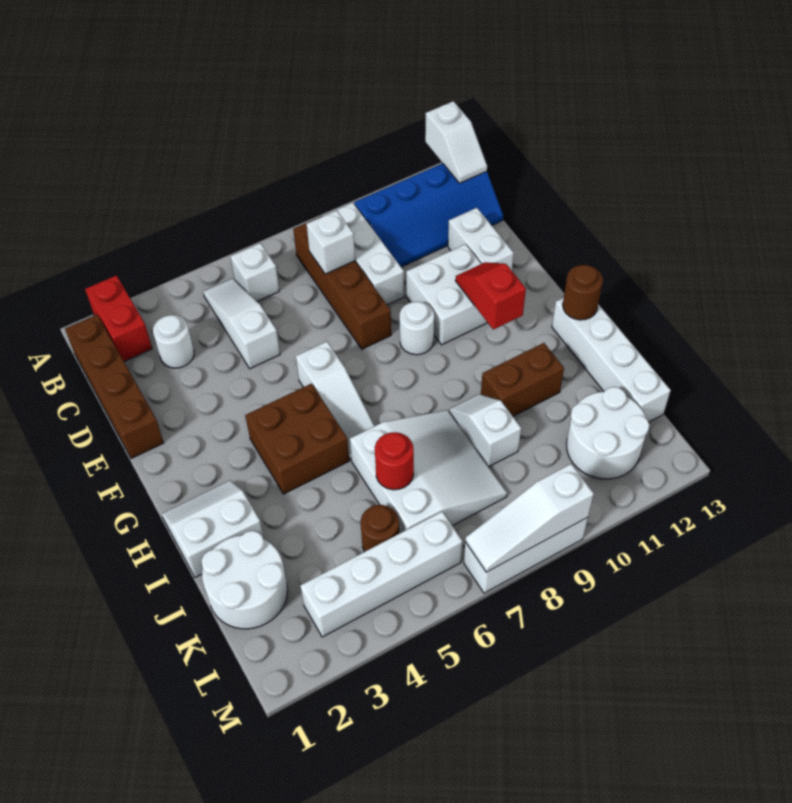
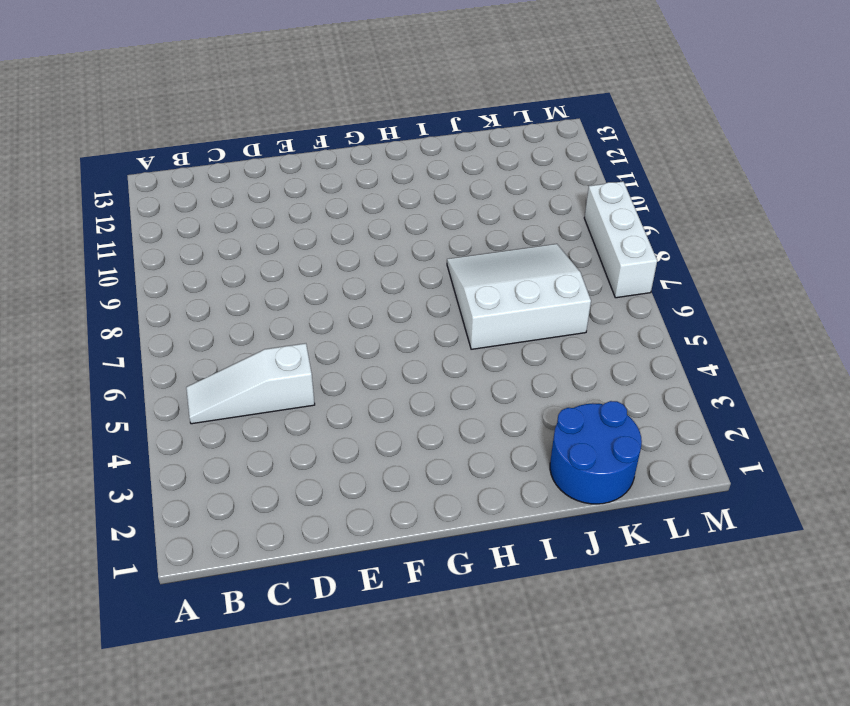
blue 2x2 round brick [550,401,642,504] -> white 2x2 round brick [201,531,288,629]
none -> red 1x2 brick [85,275,152,361]
none -> brown 1x4 brick [65,315,164,459]
none -> white 1x1 brick [230,243,279,301]

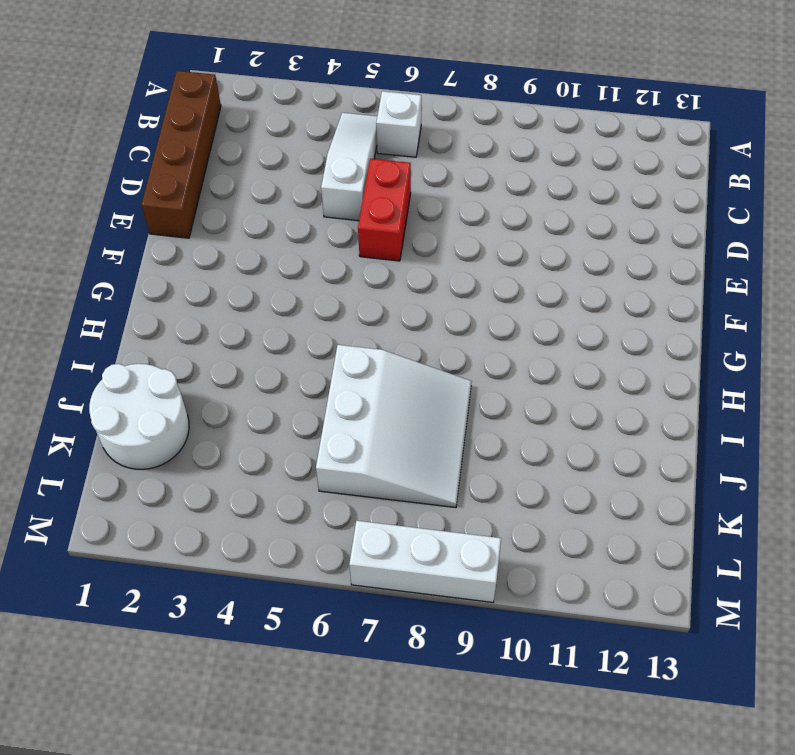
red 1x2 brick [358,159,411,261] -> red 1x2 brick moved to [85,275,152,361]
none -> brown 1x4 brick [293,216,391,349]
none -> white 1x3 brick [324,203,404,305]
none -> blue 2x4 slope [354,163,503,267]

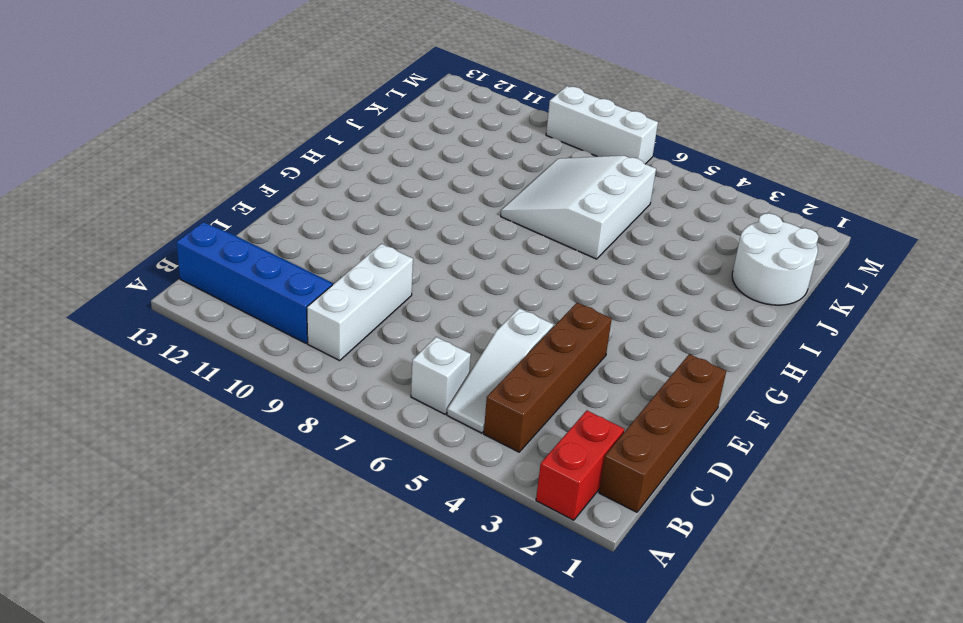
brown 1x4 brick [484,303,612,452] -> brown 1x4 brick moved to [293,216,391,349]
none -> white 1x1 round brick [153,315,194,368]
none -> white 1x2 brick [448,208,514,270]
none -> white 2x2 brick [406,244,488,345]

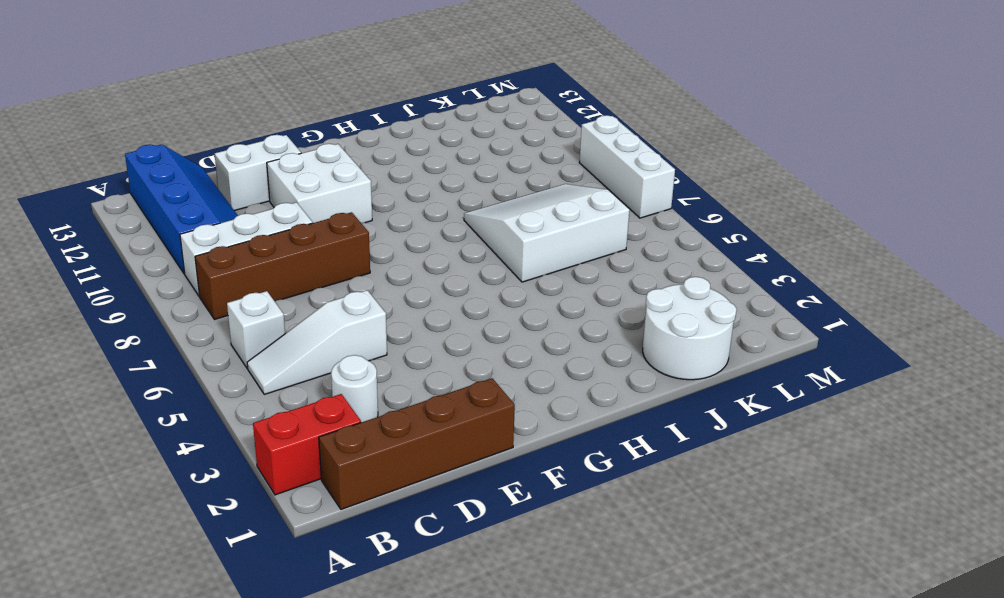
none -> white 1x3 slope [296,341,374,460]
none -> white 1x1 round brick [400,302,434,355]
none -> brown 2x2 brick [245,384,349,494]

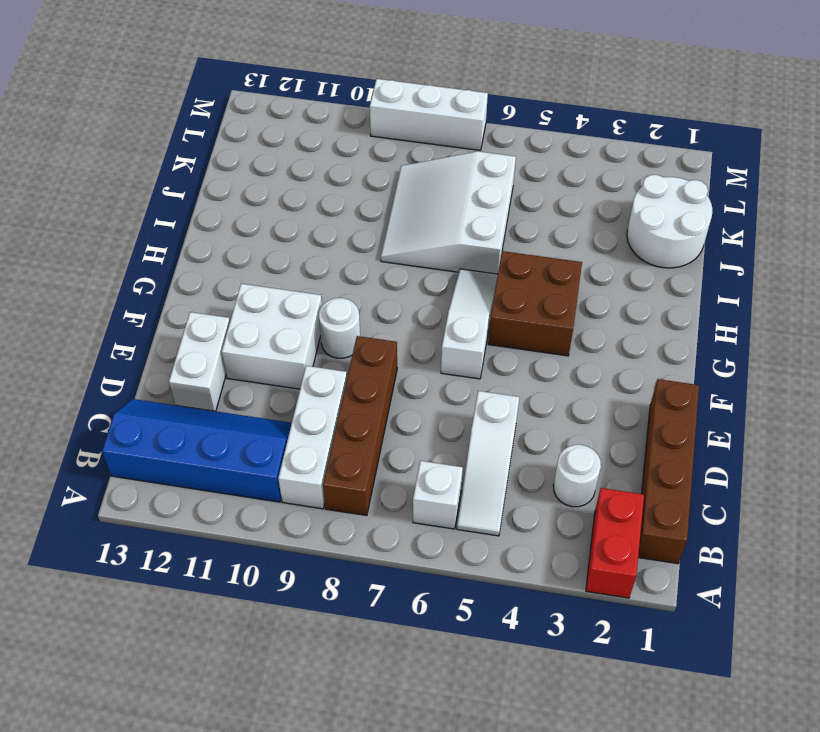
none -> white 2x2 slope [162,481,264,578]
none -> white 1x4 brick [552,298,671,422]
none -> white 1x2 slope [449,394,521,467]

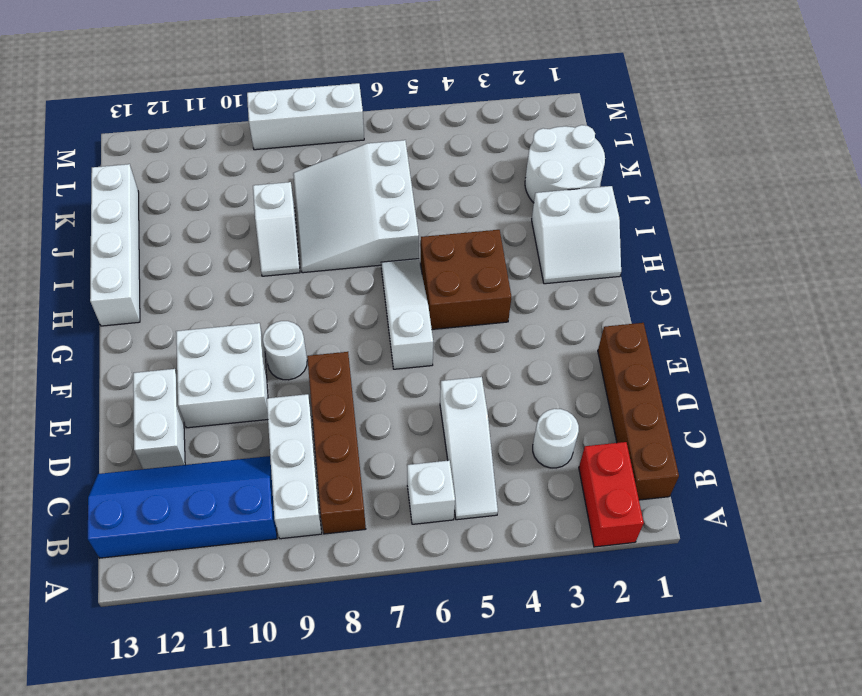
none -> brown 1x2 brick [481,343,564,416]
none -> brown 1x1 round brick [361,505,399,552]
none -> white 2x2 round brick [567,387,649,479]

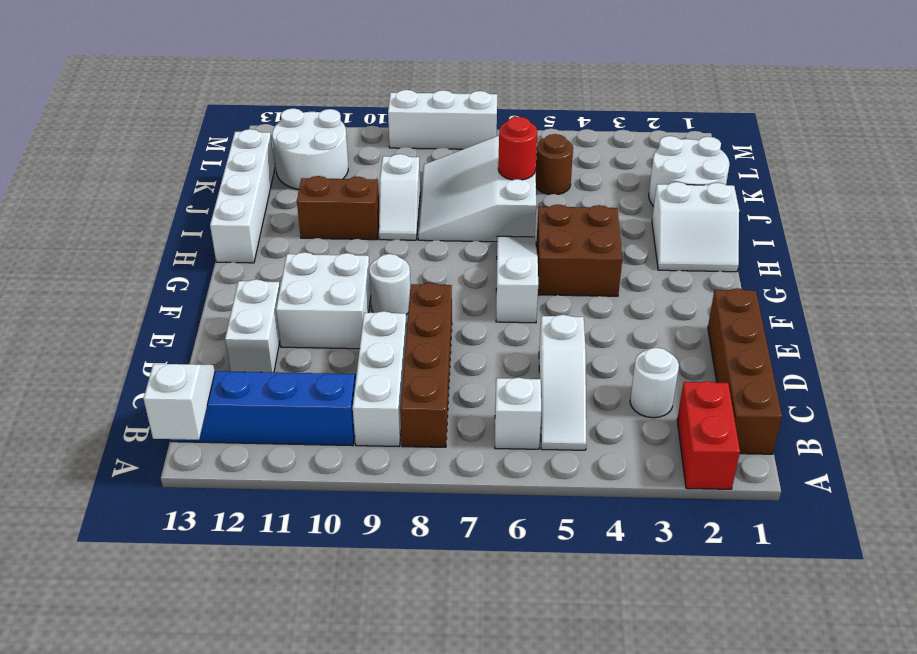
none -> white 1x4 brick [300,512,463,637]
none -> white 1x1 brick [307,210,355,274]
none -> red 1x2 slope [455,262,526,329]

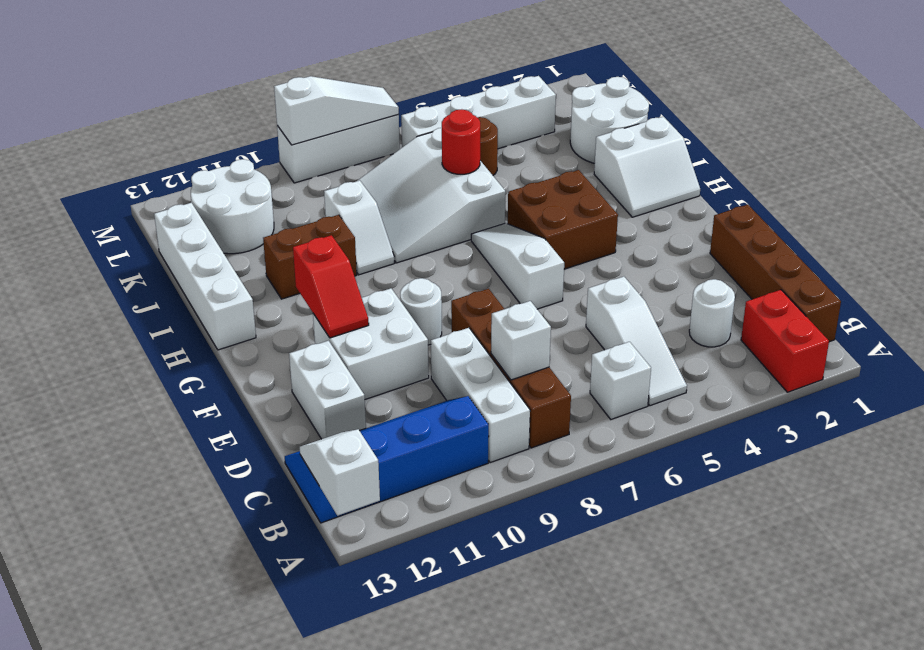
none -> brown 1x1 round brick [563,265,603,320]

